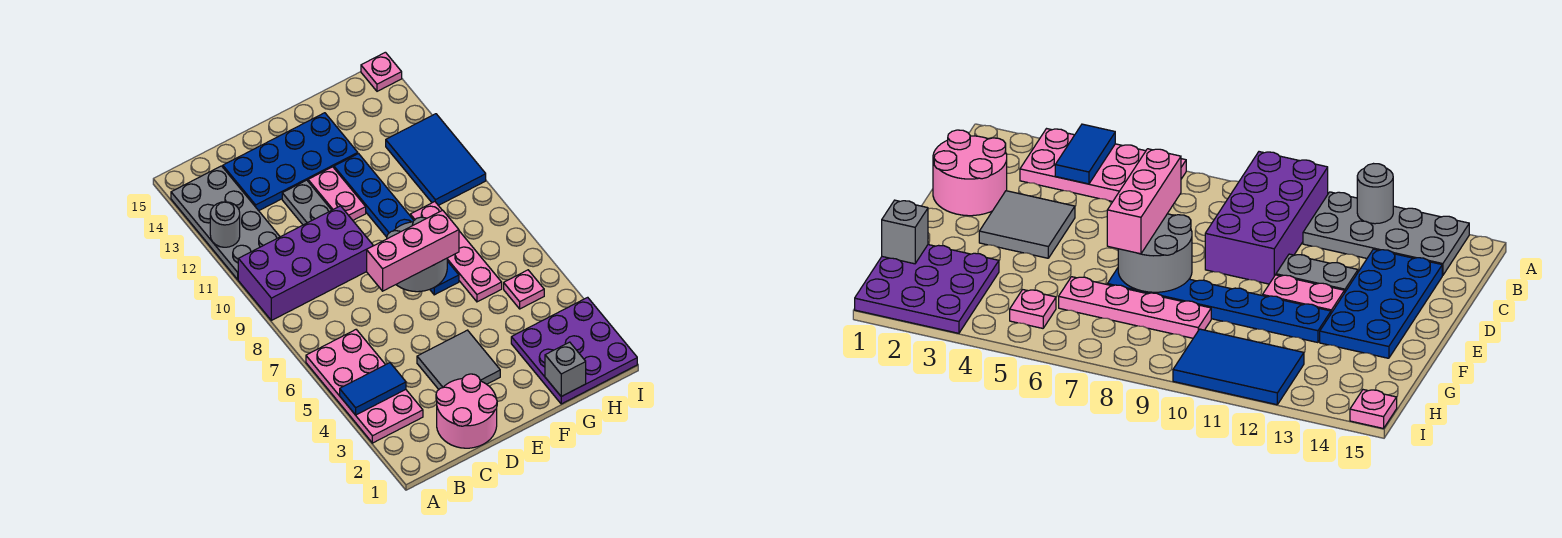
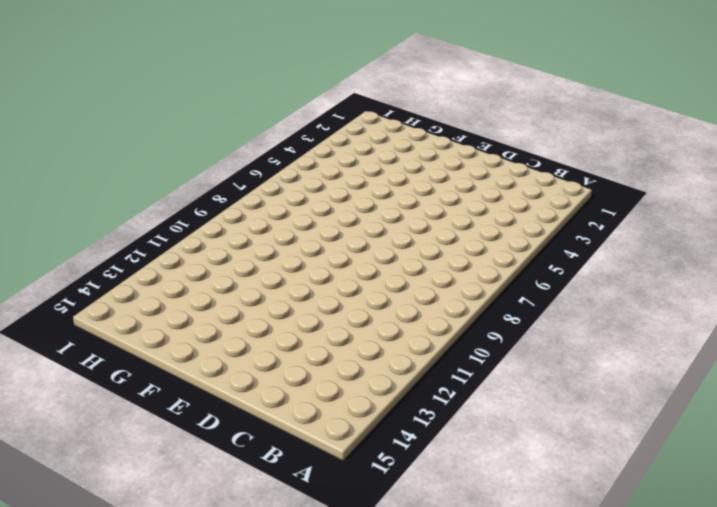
none -> pink 2x4 plate [306,330,423,443]
none -> purple 2x4 brick [238,206,373,320]
none -> grey 2x4 plate [171,166,280,279]

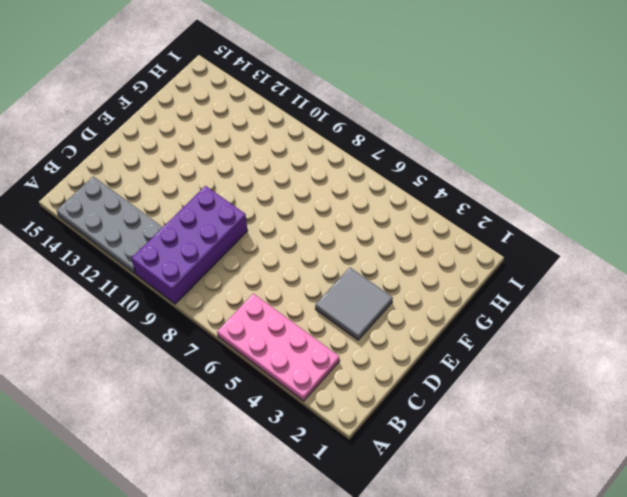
none -> pink 2x2 round brick [436,374,497,448]
none -> blue 2x4 plate [223,113,358,211]
none -> grey 1x2 plate [282,180,331,225]

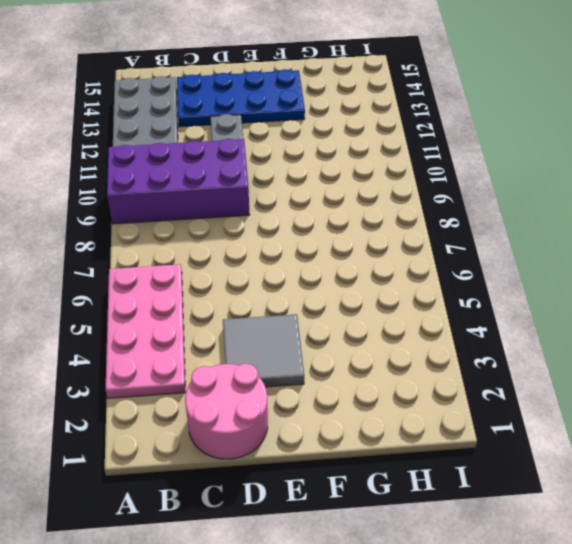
none -> pink 1x2 plate [308,167,366,220]
none -> blue 1x6 plate [334,154,459,295]
none -> purple 3x3 plate [511,297,637,404]

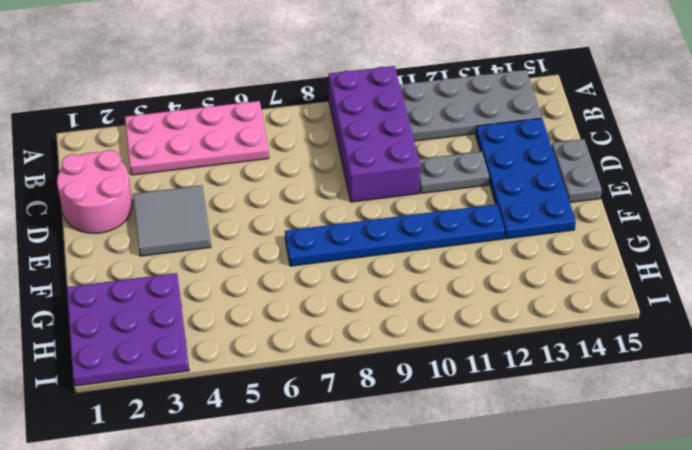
grey 1x2 plate [552,139,602,203] -> none
none -> pink 1x2 plate [308,167,366,220]
none -> pink 1x4 plate [410,202,502,302]
none -> pink 1x1 plate [504,270,544,309]

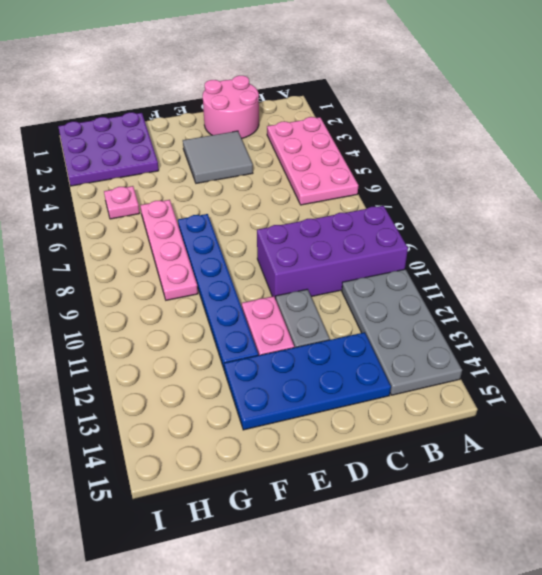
none -> blue 2x3 tile [386,114,486,205]
none -> pink 1x1 plate [361,52,402,91]
none -> blue 1x2 tile [340,363,406,415]

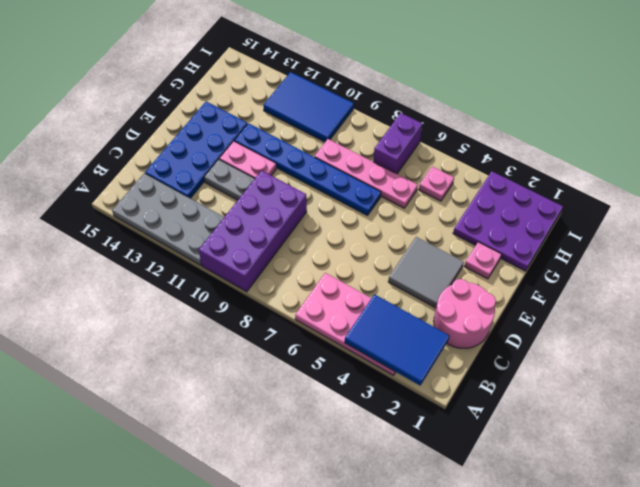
blue 2x3 tile [345,294,449,386] -> blue 1x2 tile [340,363,406,415]
pink 1x1 plate [464,242,502,279] -> pink 1x1 plate moved to [361,52,402,91]
purple 1x2 brick [373,113,422,174] -> none
none -> grey 1x1 round brick [210,202,240,247]
none -> grey 2x2 round brick [387,217,447,292]
none -> grey 1x1 brick [545,342,586,396]

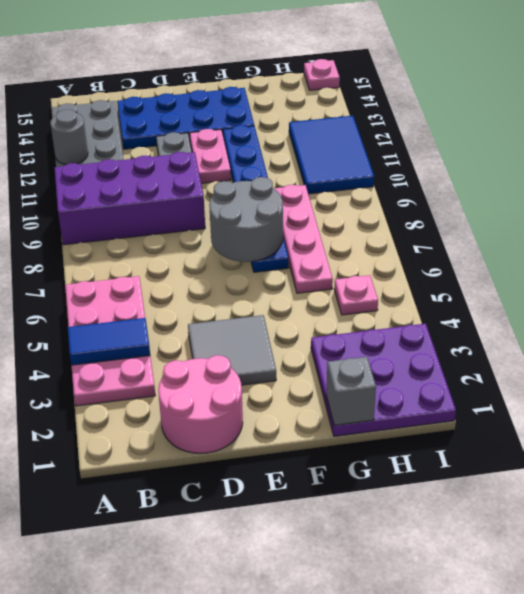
none -> pink 1x3 brick [367,210,459,291]

